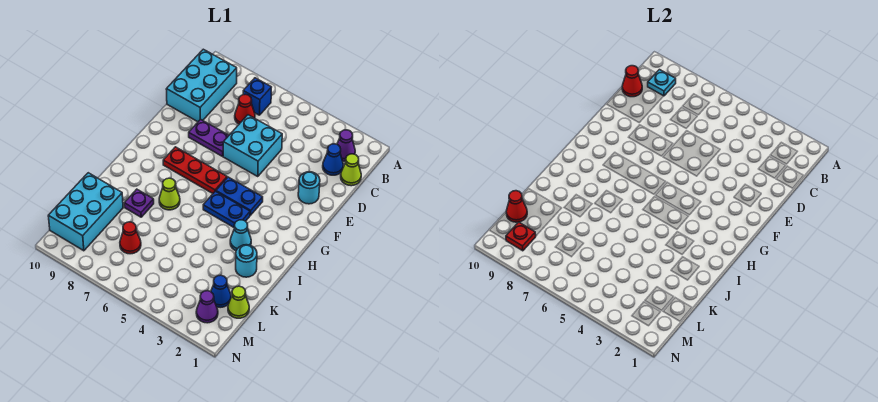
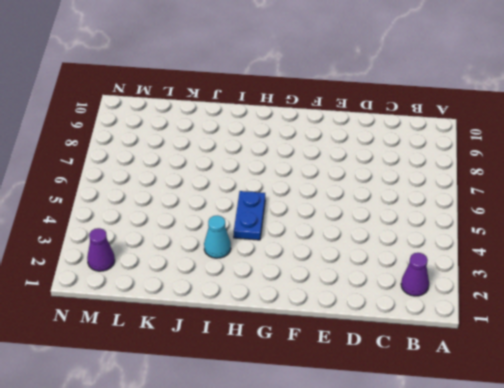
none -> blue 1x1 brick [243,78,271,115]
none -> cyan 2x3 brick [166,49,237,122]
none -> lime 1x1 cone [341,154,361,186]

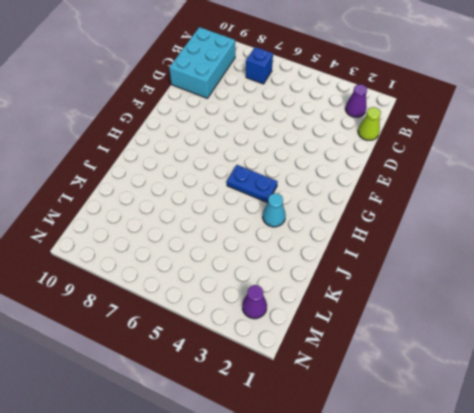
none -> blue 1x1 cone [323,144,343,175]
none -> red 1x1 cone [235,94,255,124]
none -> cyan 2x2 brick [223,115,282,176]

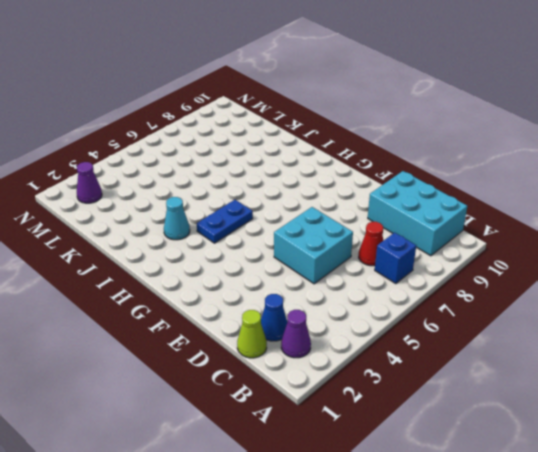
none -> cyan 1x1 round brick [298,172,320,204]
none -> purple 1x2 plate [189,119,229,156]
none -> blue 1x2 plate [216,177,263,215]

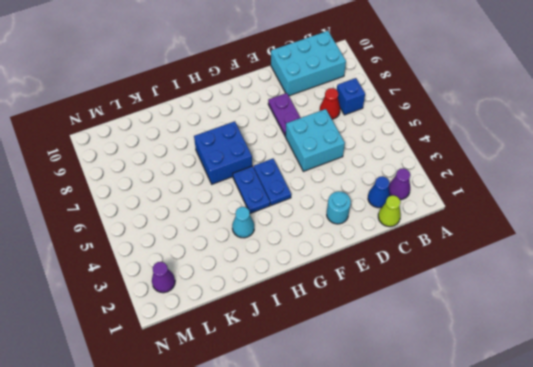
blue 2x2 brick [194,121,252,184] -> lime 1x1 cone [159,178,180,210]
none -> red 1x3 plate [163,147,227,193]
none -> cyan 1x1 round brick [236,245,257,277]
none -> purple 1x1 plate [124,189,154,217]

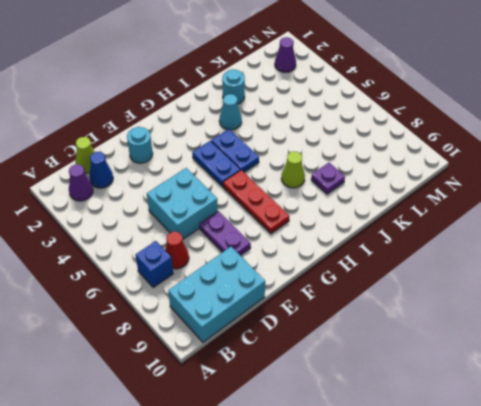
none -> cyan 2x3 brick [48,173,123,251]
none -> lime 1x1 cone [228,286,249,318]
none -> blue 1x1 cone [211,275,231,308]

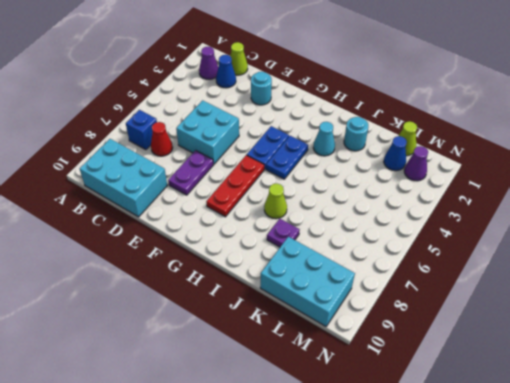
none -> red 1x1 cone [120,222,141,254]
none -> cyan 1x1 plate [648,70,676,96]
none -> red 1x1 cone [622,66,642,97]

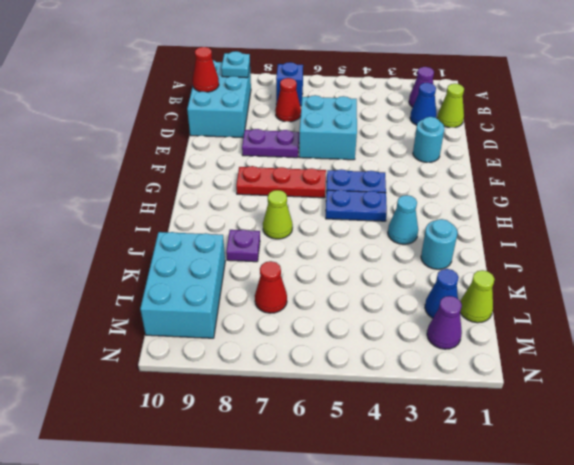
none -> red 1x1 cone [506,191,527,222]
none -> red 1x1 plate [506,222,536,251]

